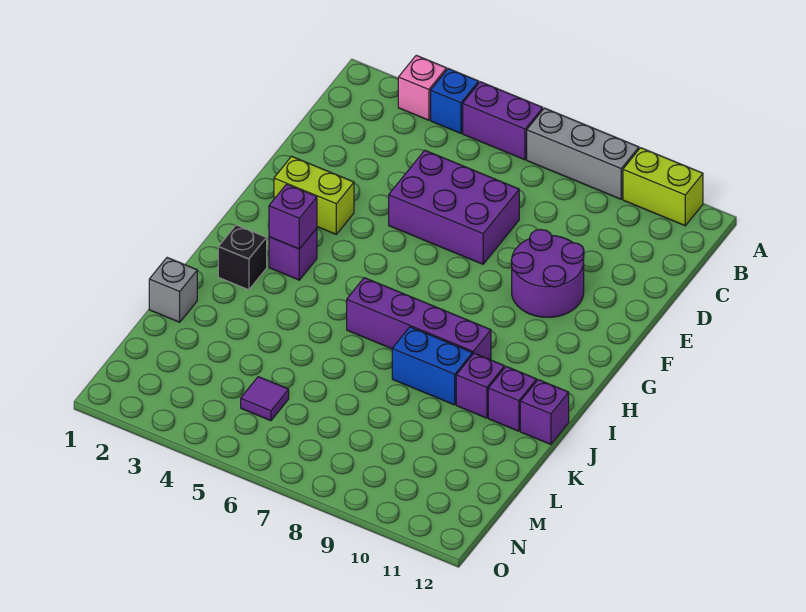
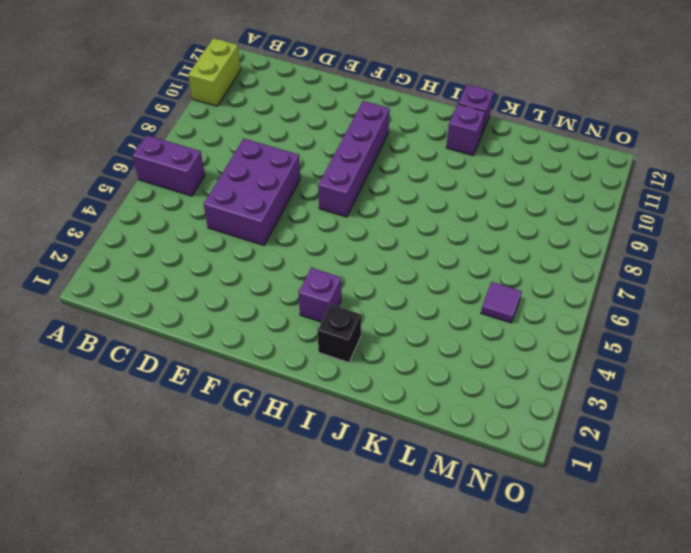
purple 1x2 brick [132,135,205,196] -> purple 1x2 brick turned to [463,82,543,160]
purple 1x4 brick [318,101,390,217] -> purple 1x4 brick moved to [347,278,491,360]
none -> pink 1x1 brick [398,55,447,120]
none -> blue 1x1 brick [431,69,479,133]
none -> grey 1x3 brick [527,108,639,199]

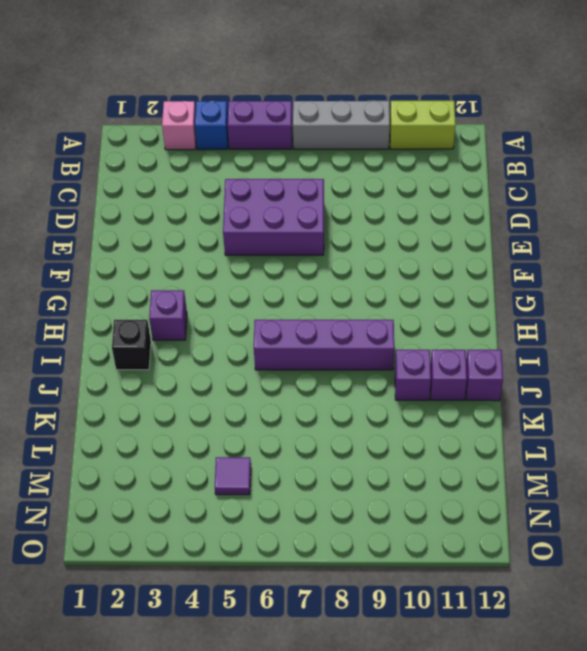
none -> purple 2x2 round brick [511,230,584,317]
none -> lime 1x2 brick [274,156,354,234]
none -> blue 1x2 brick [392,327,472,405]

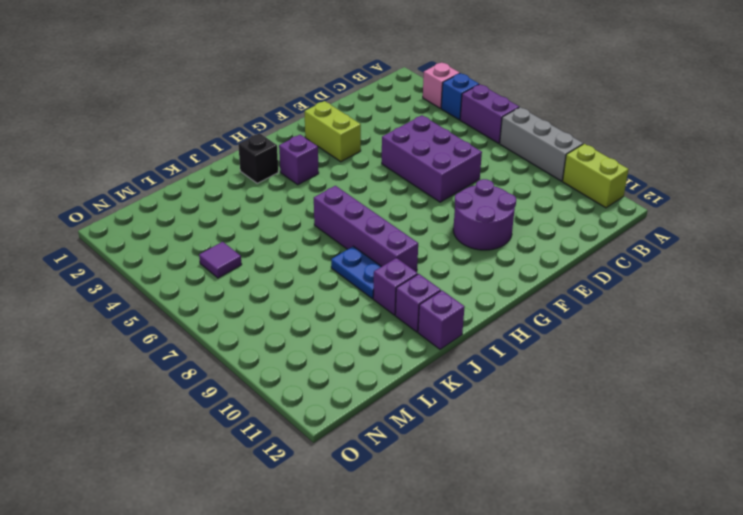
blue 1x2 plate [331,246,381,299] -> blue 1x2 brick [392,327,472,405]
none -> grey 1x1 brick [149,258,197,322]
none -> purple 1x1 brick [269,184,317,249]

